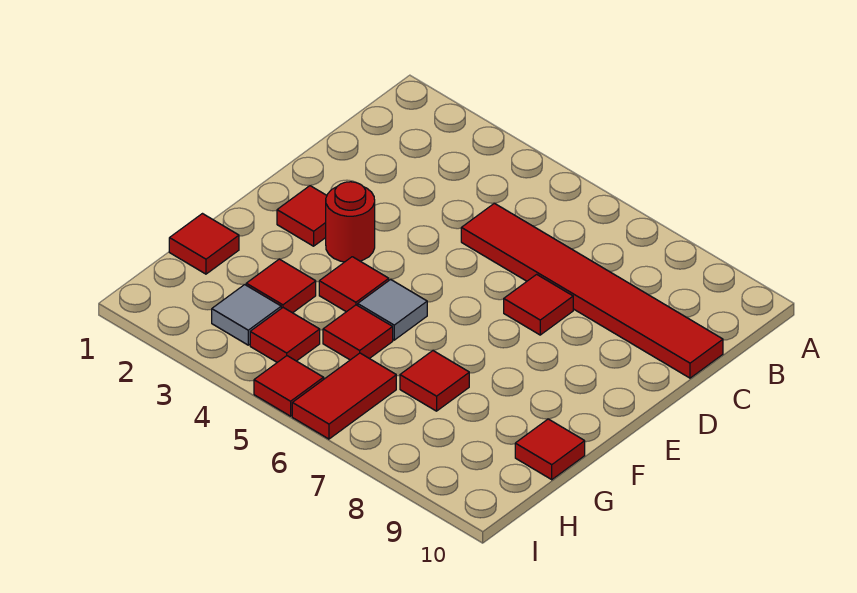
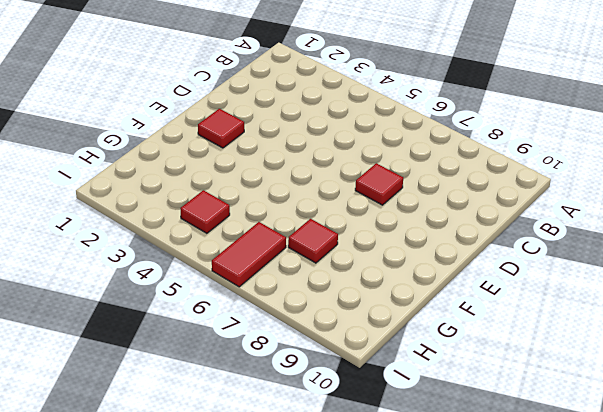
none -> red 1x6 tile [461,203,723,378]
none -> red 1x1 round brick [326,182,375,262]
none -> red 1x1 tile [319,257,389,312]

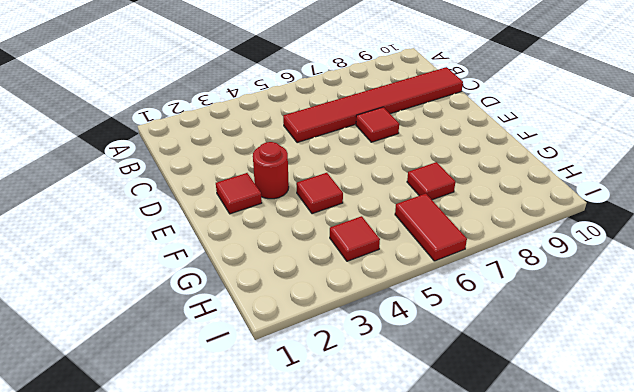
none -> grey 1x1 tile [358,279,427,340]
none -> red 1x1 tile [169,214,239,274]
none -> red 1x1 tile [246,259,316,313]

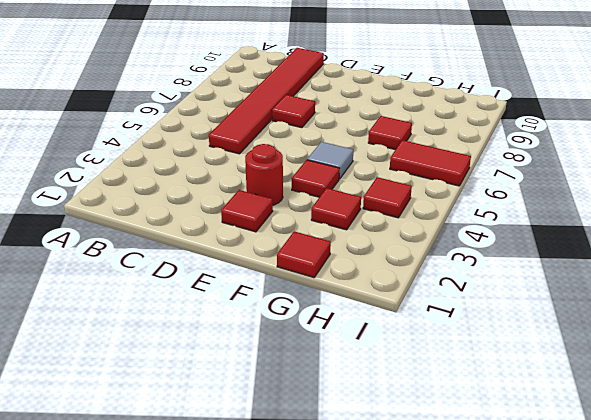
none -> red 1x1 tile [323,305,393,360]
none -> red 1x1 tile [515,419,585,480]
none -> grey 1x1 tile [212,285,281,345]

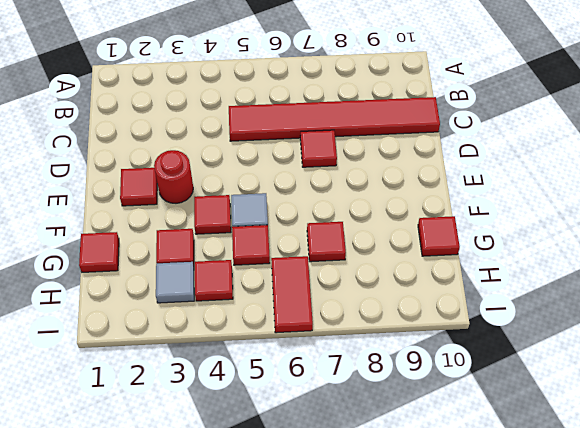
none -> red 1x1 tile [254,356,324,416]

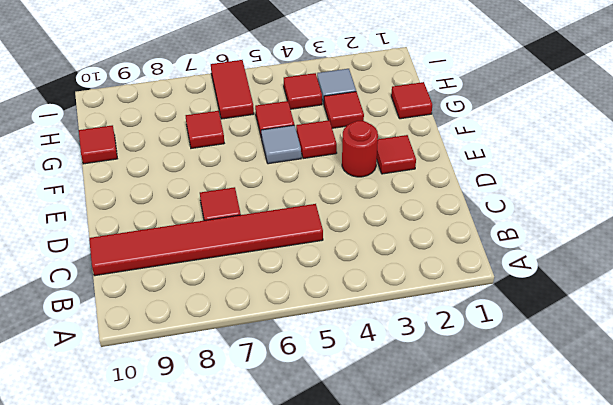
none -> red 1x1 tile [254,356,324,416]

